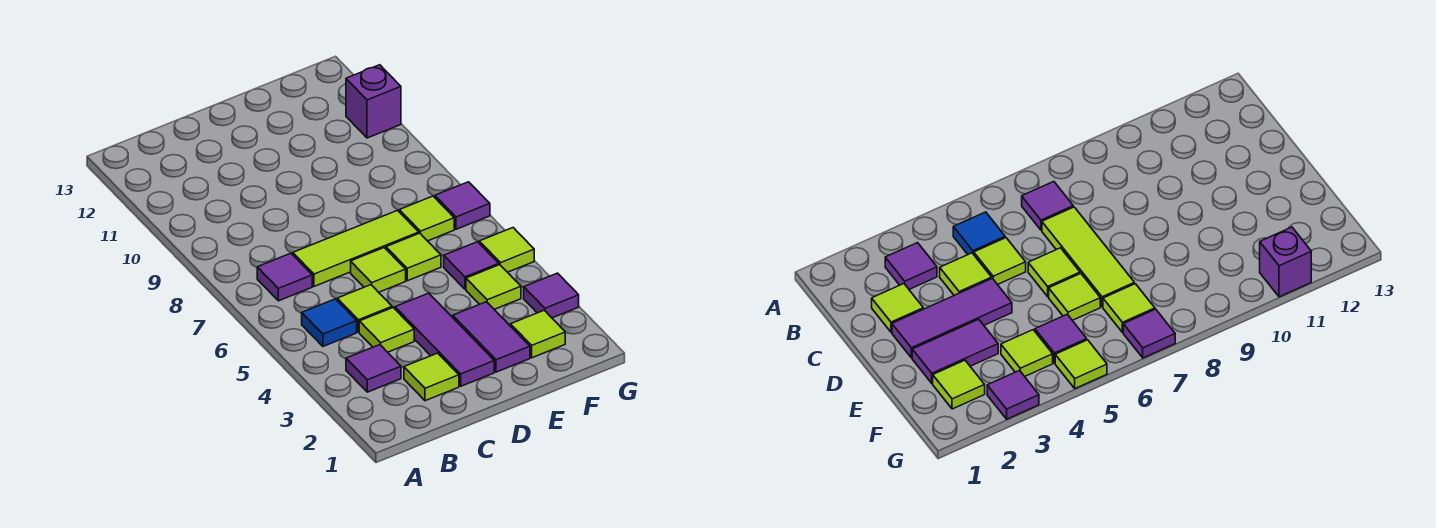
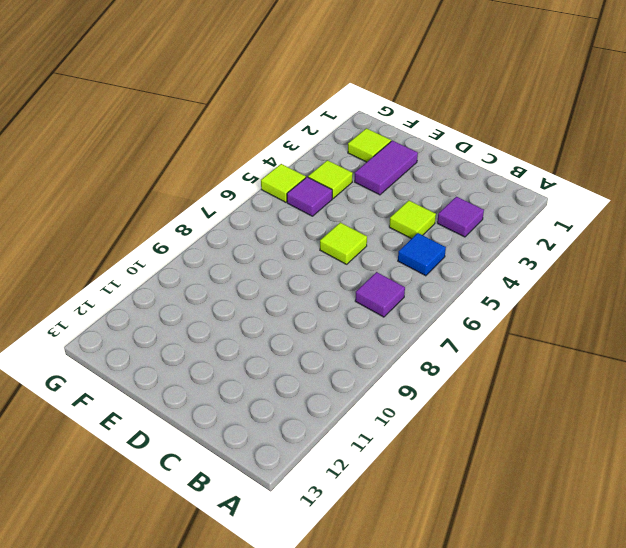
none -> lime 1x1 tile [404,353,459,401]
none -> lime 1x1 tile [337,285,392,332]
none -> lime 1x3 tile [293,210,419,286]

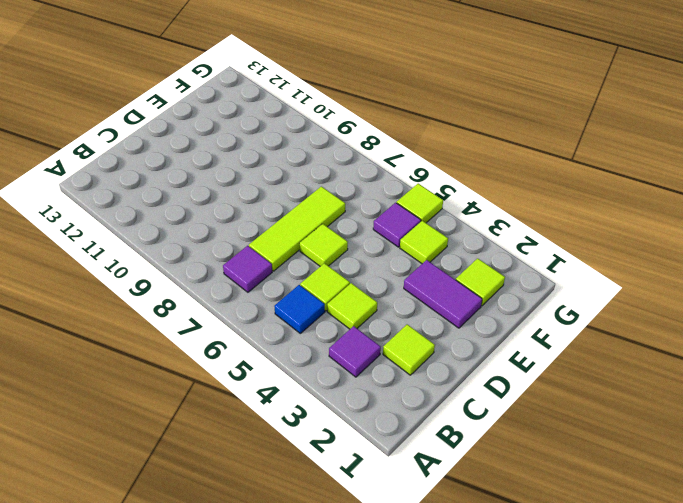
none -> purple 1x3 tile [395,293,494,386]
none -> lime 1x1 tile [386,233,441,281]
none -> lime 1x1 tile [399,196,454,241]

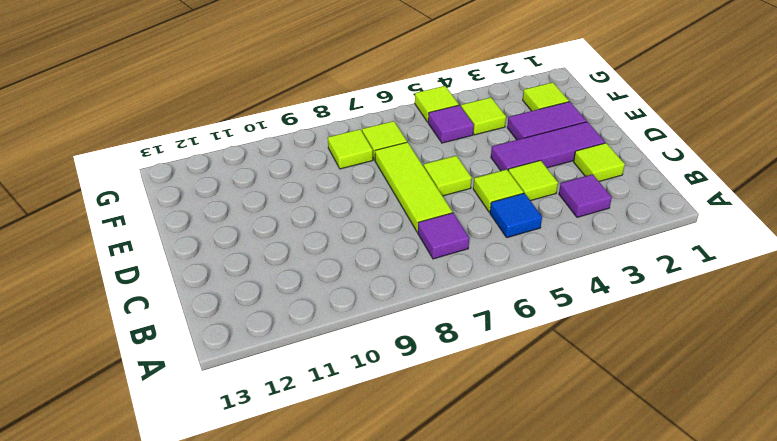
lime 1x1 tile [328,129,373,169] -> lime 1x1 tile moved to [386,233,441,281]
none -> purple 1x1 tile [524,273,579,318]
none -> purple 1x1 tile [435,182,490,229]
none -> purple 1x1 brick [346,65,401,138]

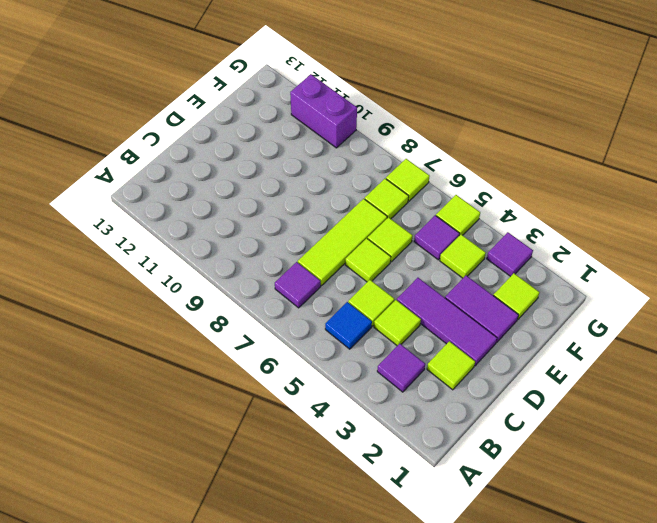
lime 1x1 tile [386,159,430,201] -> purple 1x1 tile [435,182,490,229]
purple 1x2 brick [290,74,357,148] -> purple 1x1 brick [346,65,401,138]

